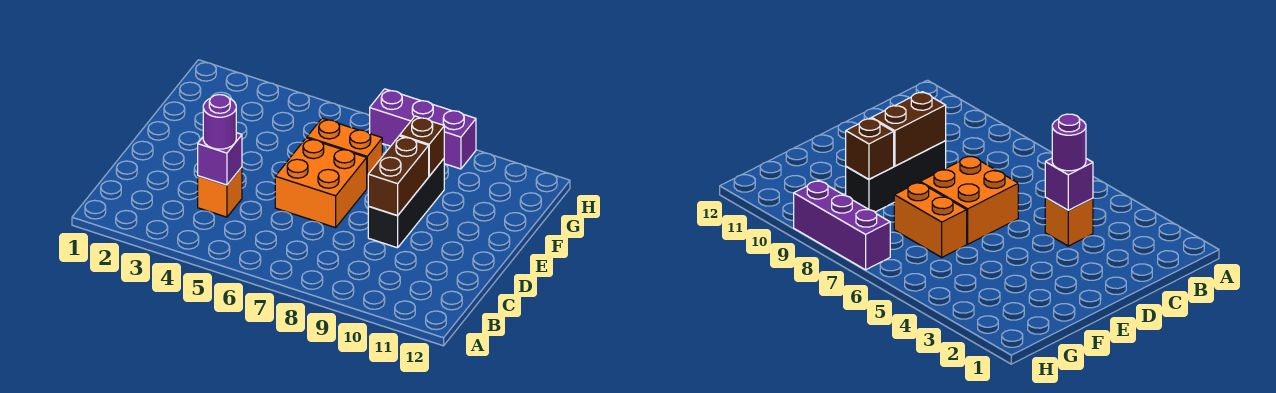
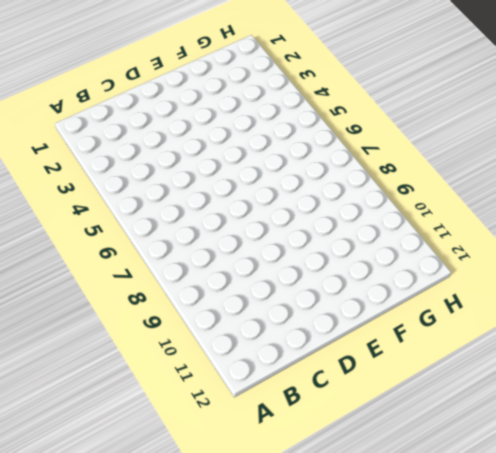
none -> orange 1x1 brick [198,167,242,217]
none -> orange 2x2 brick [275,138,367,228]

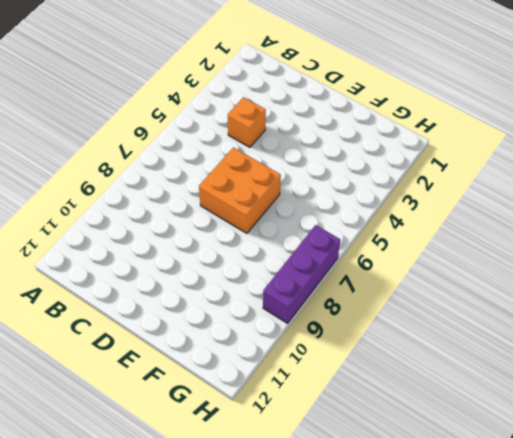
none -> black 1x3 brick [368,159,444,248]
none -> orange 1x2 brick [307,118,382,188]

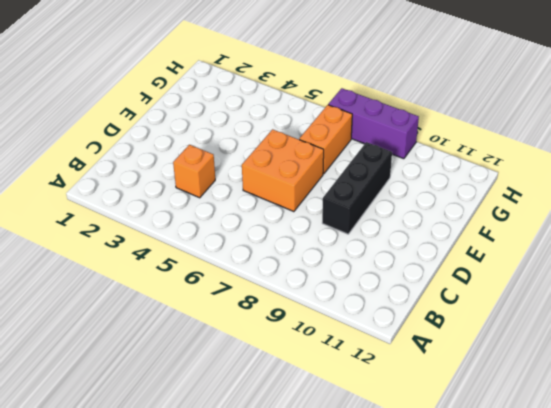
orange 1x2 brick [299,105,352,174] -> orange 1x2 brick turned to [307,118,382,188]
none -> purple 1x1 brick [198,133,242,185]
none -> brown 1x2 brick [368,136,429,216]

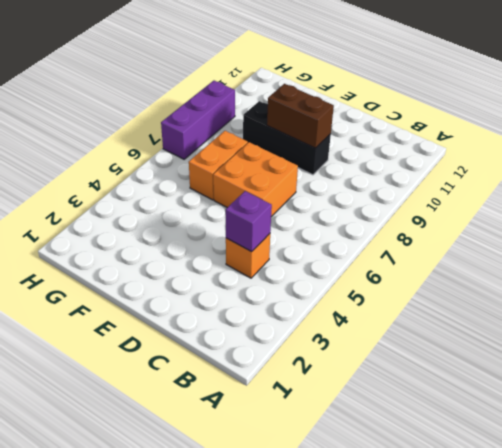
none -> brown 1x1 brick [400,116,444,176]
none -> purple 1x1 round brick [203,95,236,149]

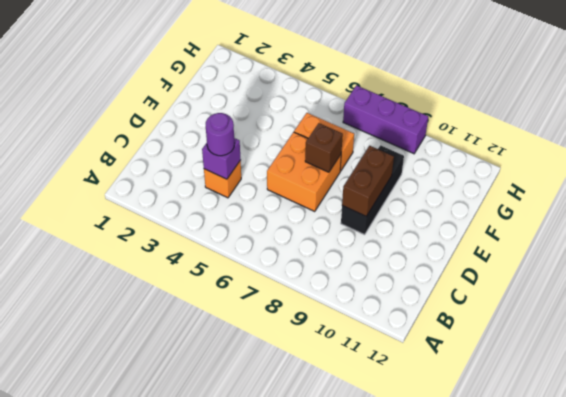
brown 1x1 brick [305,123,343,172] -> brown 1x1 brick moved to [400,116,444,176]

